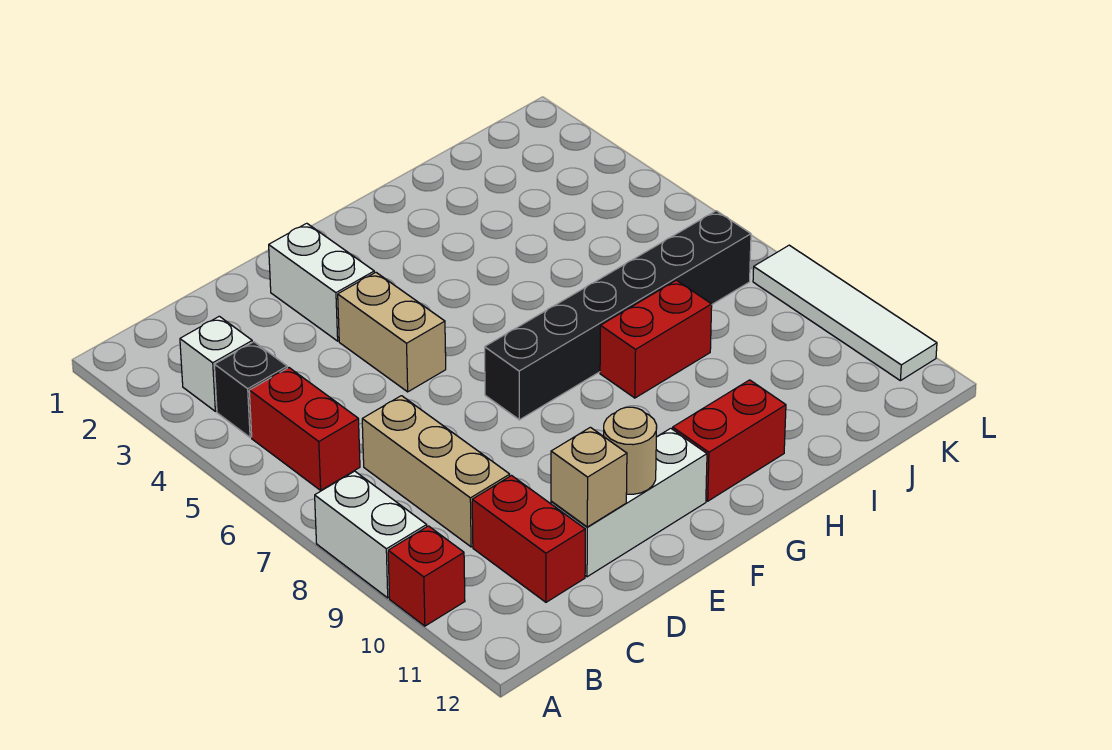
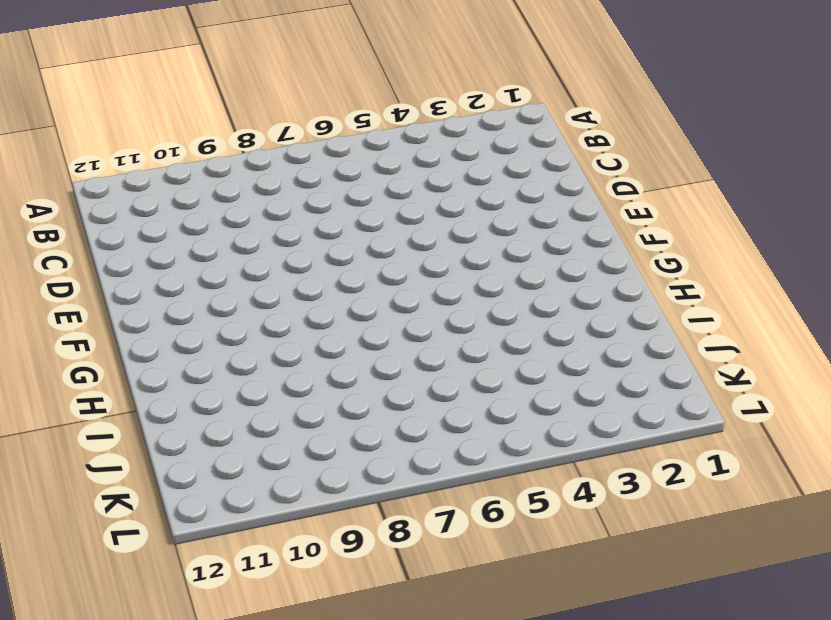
none -> white 1x2 brick [315,471,427,598]
none -> red 1x1 brick [388,526,465,626]
none -> white 1x1 brick [180,316,252,411]

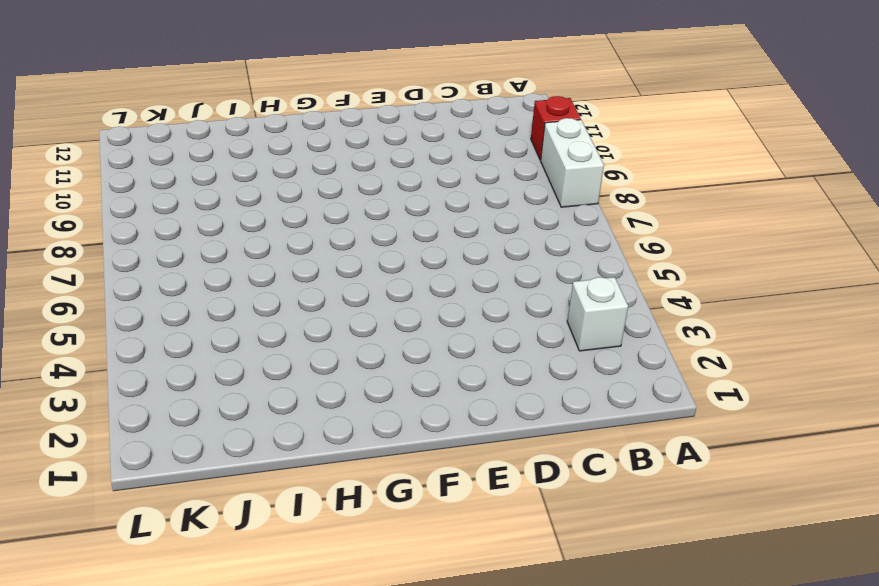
none -> black 1x1 brick [214,342,287,437]
none -> red 1x2 brick [249,368,360,490]
none -> tan 1x3 brick [362,396,510,547]

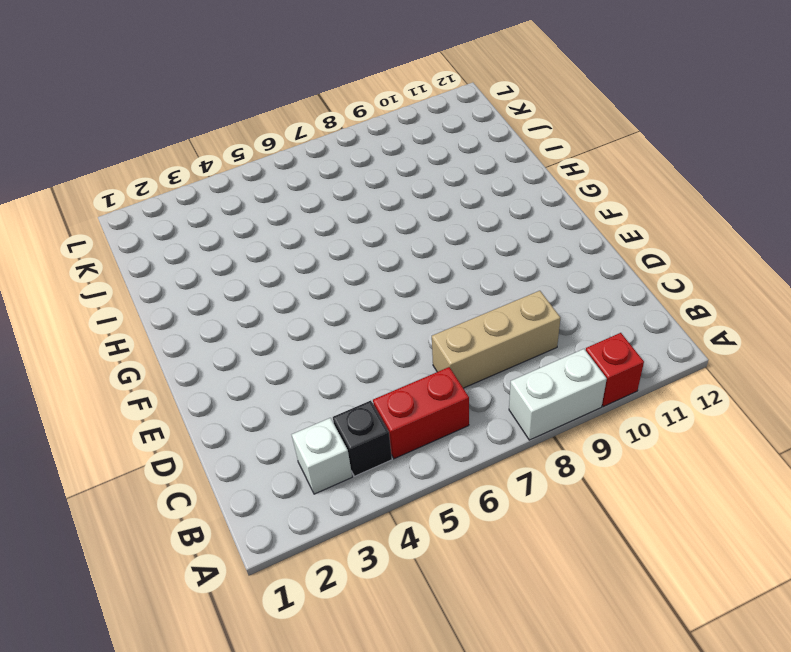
none -> red 1x2 brick [472,476,585,602]
none -> white 1x3 brick [551,428,707,577]
none -> white 1x2 brick [269,223,374,341]

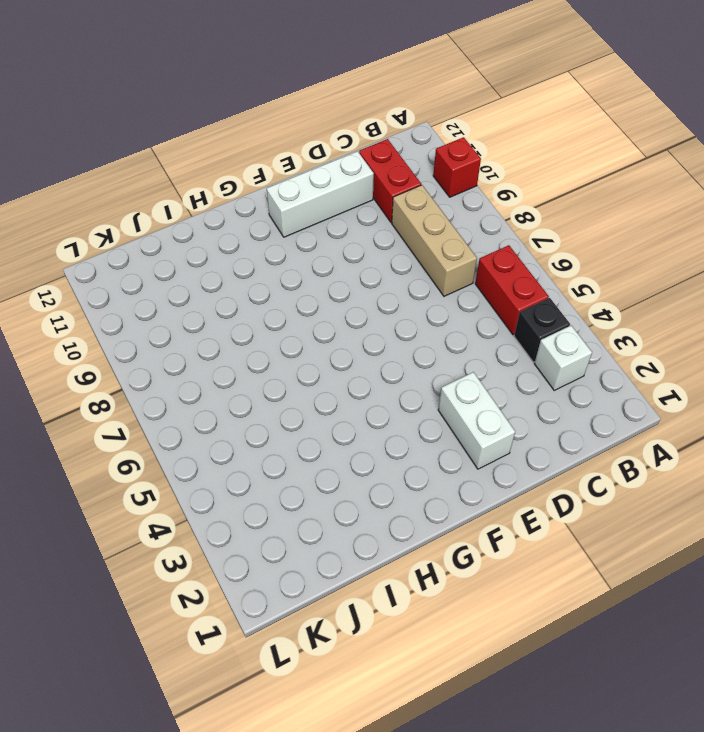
none -> white 1x2 brick [315,471,427,598]
none -> tan 1x2 brick [338,272,446,392]
none -> black 1x6 brick [485,211,751,420]

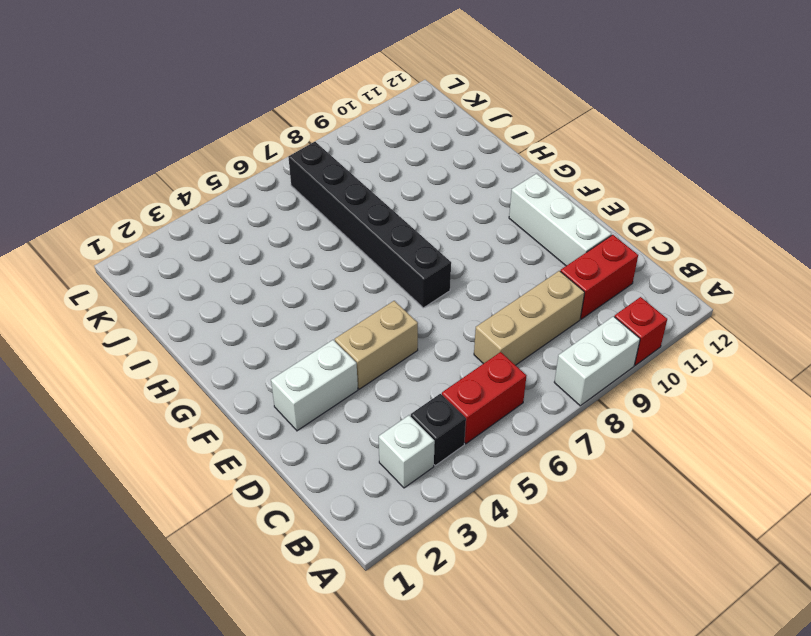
none -> red 1x2 brick [673,380,786,501]
none -> red 1x2 brick [600,280,712,398]
none -> white 1x4 tile [753,245,937,381]

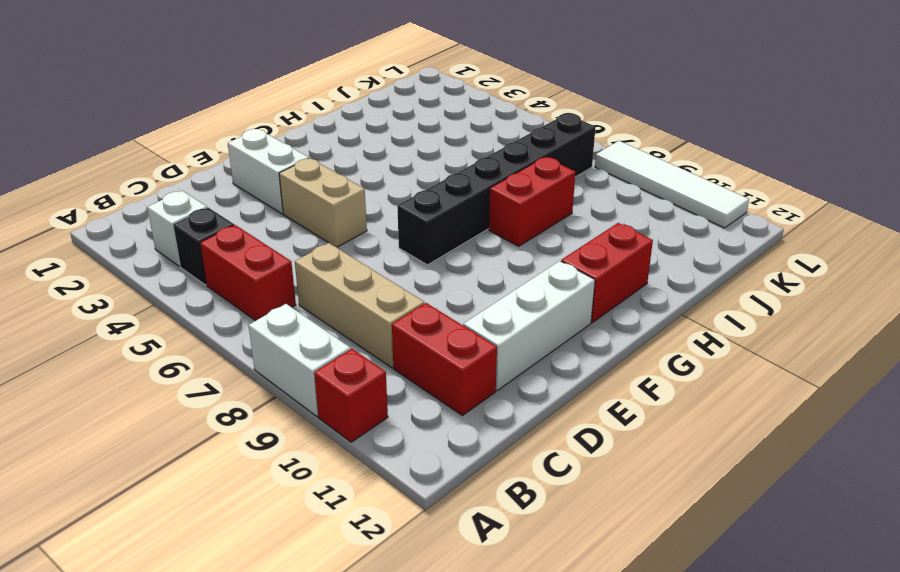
none -> tan 1x1 brick [551,427,627,527]
none -> tan 1x1 round brick [604,407,657,494]

